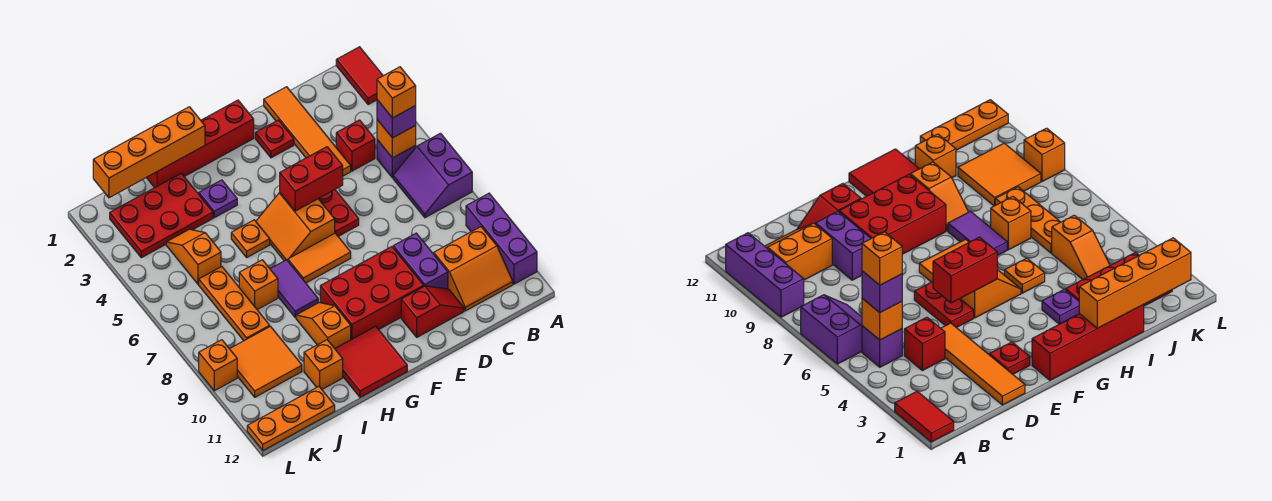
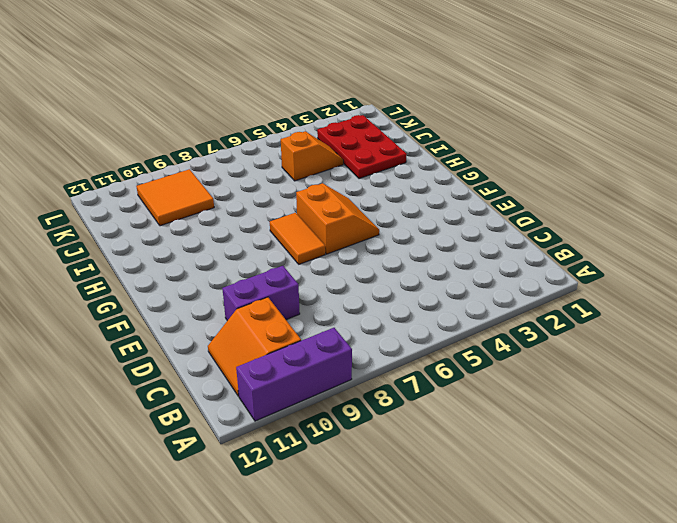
orange 2x2 slope [296,183,379,254] -> orange 2x2 slope turned to [256,193,335,261]
none -> red 1x2 tile [336,47,383,105]
none -> purple 2x2 slope [393,133,472,218]
none -> purple 1x1 brick [377,140,416,178]
none -> red 1x1 brick [336,120,375,171]

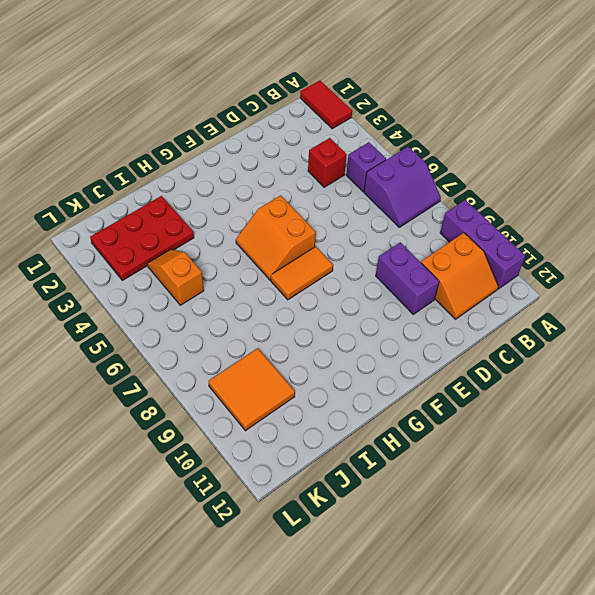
purple 2x2 slope [364,147,441,227] -> purple 2x2 slope turned to [393,133,472,218]
none -> orange 1x4 tile [264,87,351,176]
none -> red 1x2 slope [401,286,464,337]
none -> red 1x1 plate [255,120,294,158]
none -> red 1x2 plate [319,190,359,236]

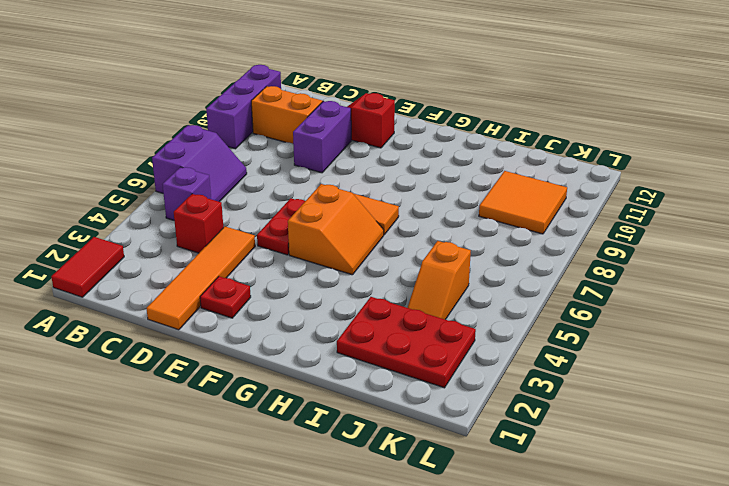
none -> red 2x3 brick [320,247,424,340]
none -> red 1x4 brick [147,100,254,188]
none -> red 2x2 tile [335,326,407,397]
none -> purple 1x1 plate [199,180,237,218]

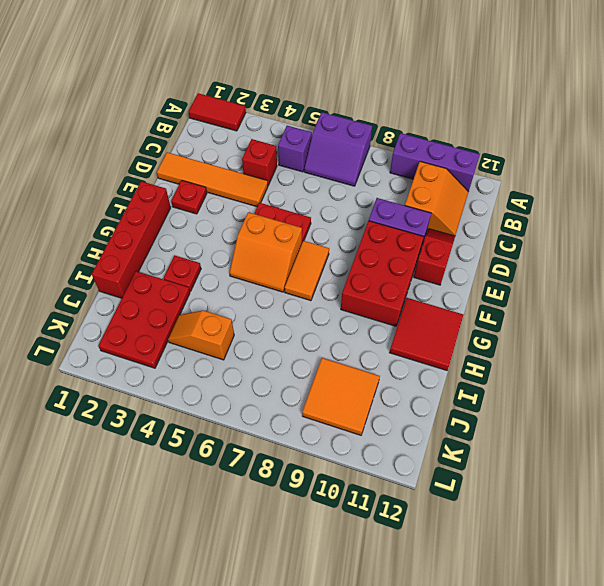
red 1x1 plate [164,255,201,291] -> purple 1x1 plate [199,180,237,218]
none -> orange 1x1 plate [231,220,270,257]
none -> purple 1x2 tile [270,260,318,317]
none -> orange 1x2 slope [296,302,351,348]
none -> orange 1x1 brick [239,260,278,310]

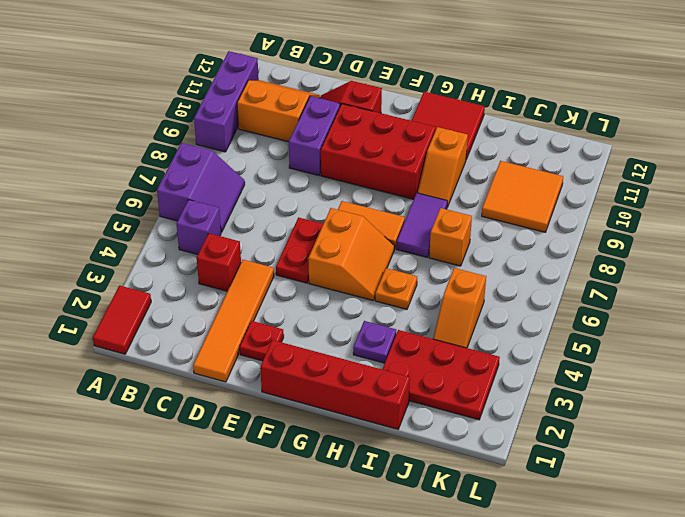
none -> orange 1x1 brick [304,340,343,389]
none -> orange 1x3 plate [199,267,270,341]
none -> orange 1x3 plate [247,386,335,451]
none -> orange 1x1 brick [199,340,237,391]

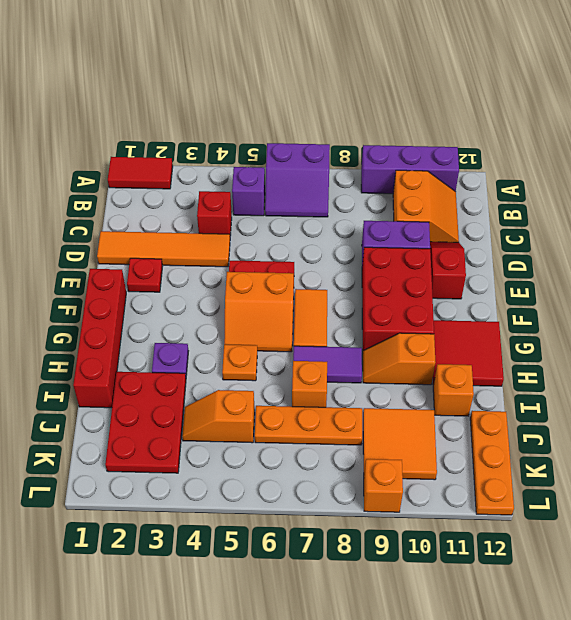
none -> orange 1x1 brick [377,120,416,158]
none -> red 1x2 brick [280,147,343,211]
none -> orange 1x4 brick [93,107,205,198]
none -> purple 1x1 brick [377,100,416,138]

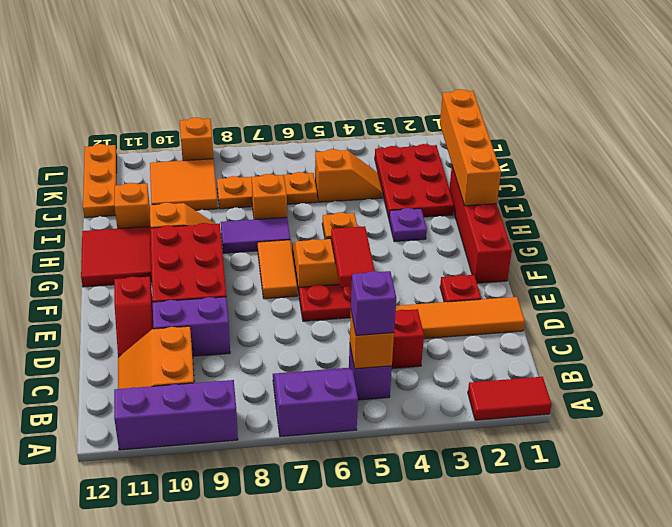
red 1x2 tile [331,226,375,287] -> red 1x2 brick [280,147,343,211]
none -> orange 1x1 brick [377,67,416,118]

